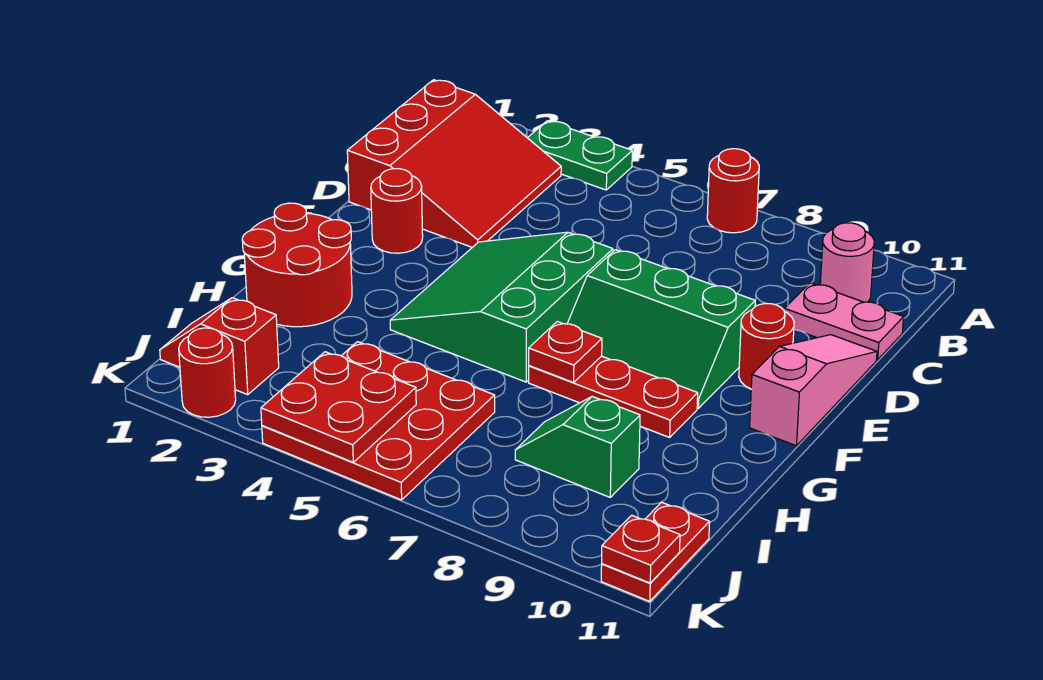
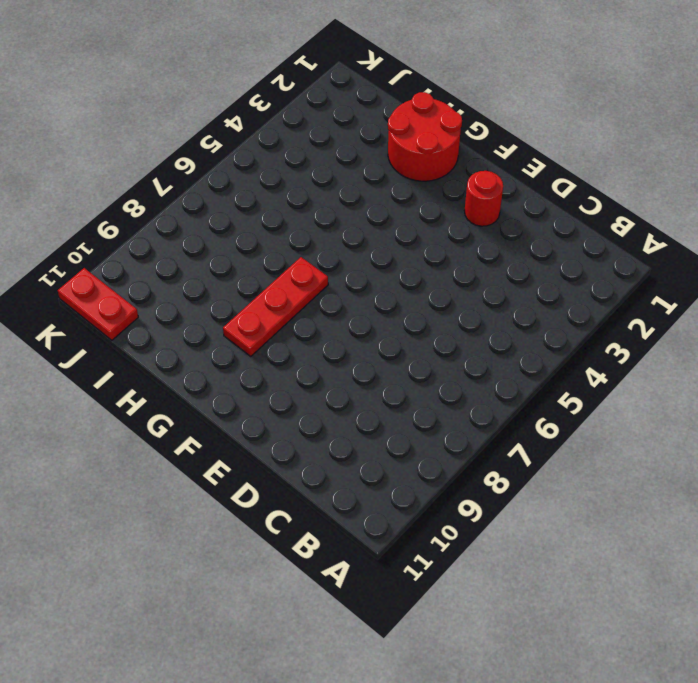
none -> green 1x2 plate [528,121,632,190]
none -> red 1x1 round brick [707,149,759,233]
none -> red 3x3 slope [347,80,561,247]

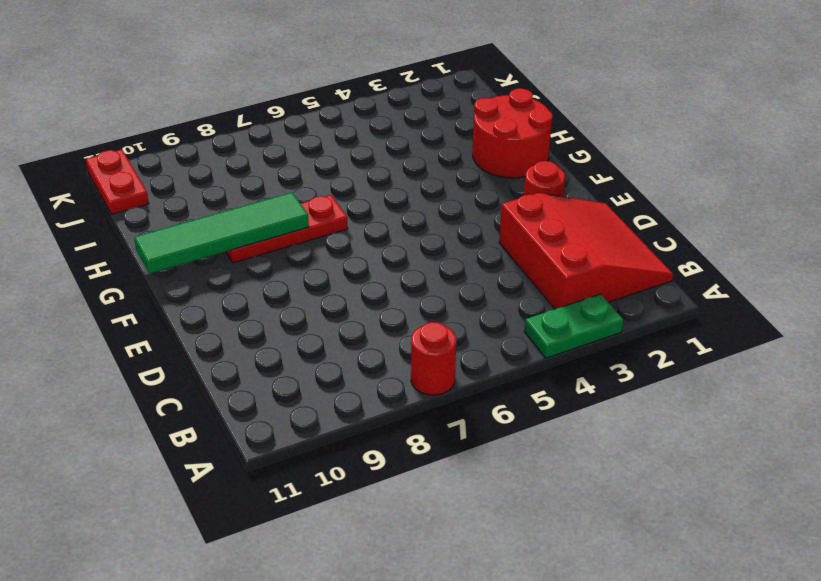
red 3x3 slope [499,193,673,309] -> red 3x3 slope turned to [347,80,561,247]
green 1x4 tile [134,192,309,274] -> none
none -> pink 1x1 round brick [820,223,874,302]
none -> pink 1x2 plate [784,283,904,360]
none -> pink 1x3 slope [750,335,877,446]

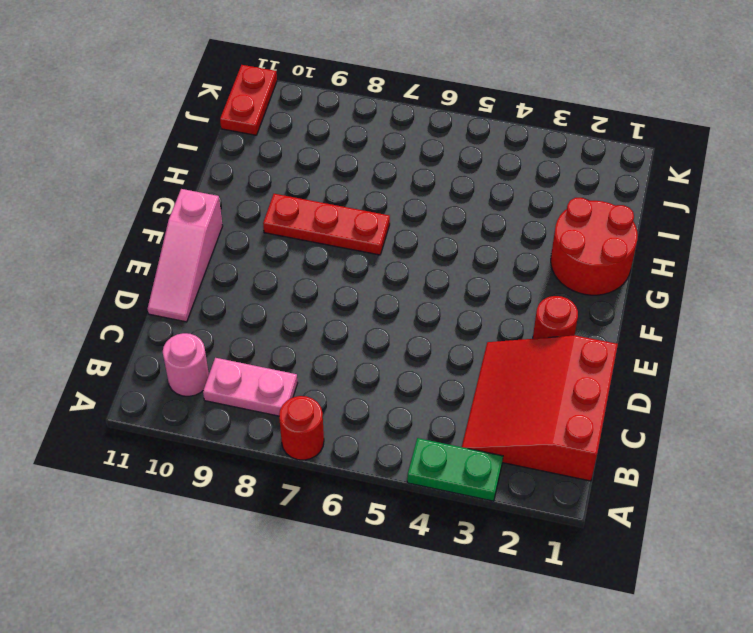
pink 1x2 plate [203,358,298,416] -> pink 1x2 plate moved to [784,283,904,360]
none -> green 3x3 slope [390,232,613,382]
none -> green 2x3 slope [567,250,755,408]
none -> red 1x1 round brick [739,303,794,389]

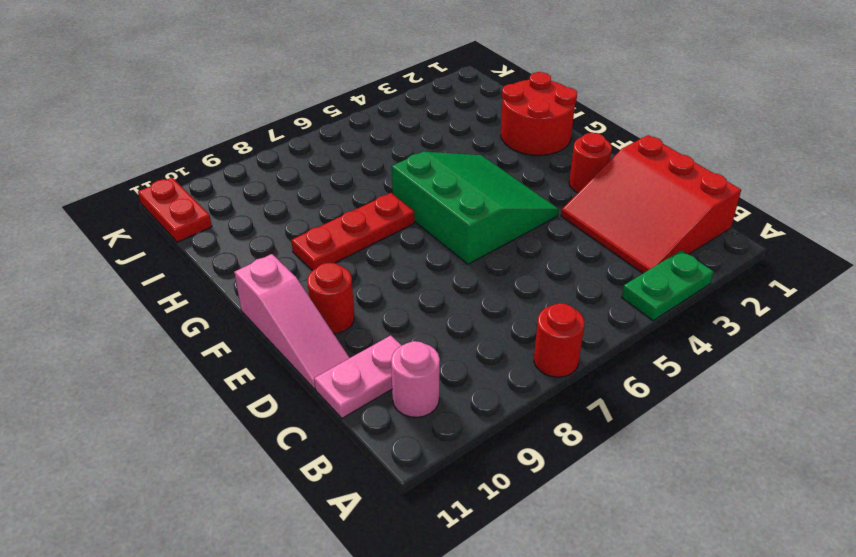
none -> green 2x3 slope [567,250,755,408]
none -> red 3x3 plate [262,342,495,500]
none -> green 1x2 slope [515,397,640,497]

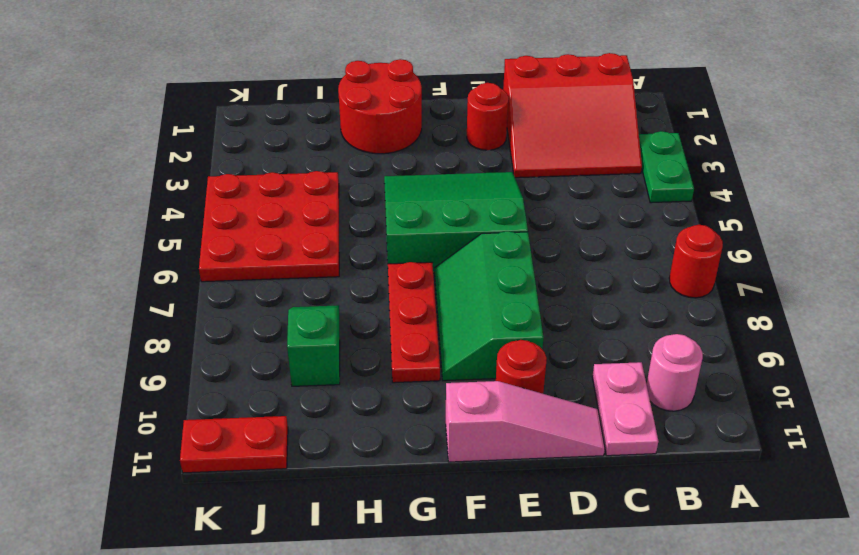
none -> red 1x2 slope [160,298,279,395]
none -> red 1x1 round brick [179,328,236,417]
none -> red 1x1 plate [529,322,602,382]

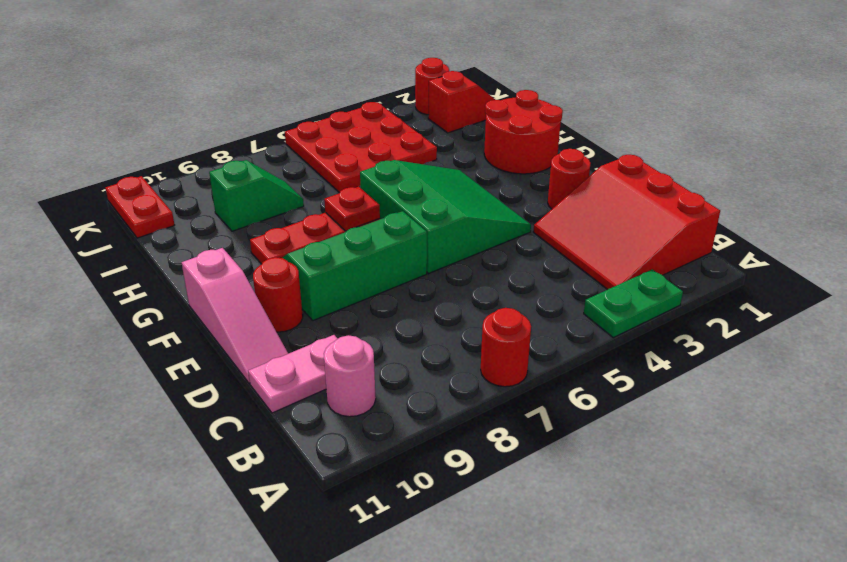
none -> red 2x2 plate [261,352,416,462]
none -> red 1x1 plate [602,515,680,583]

